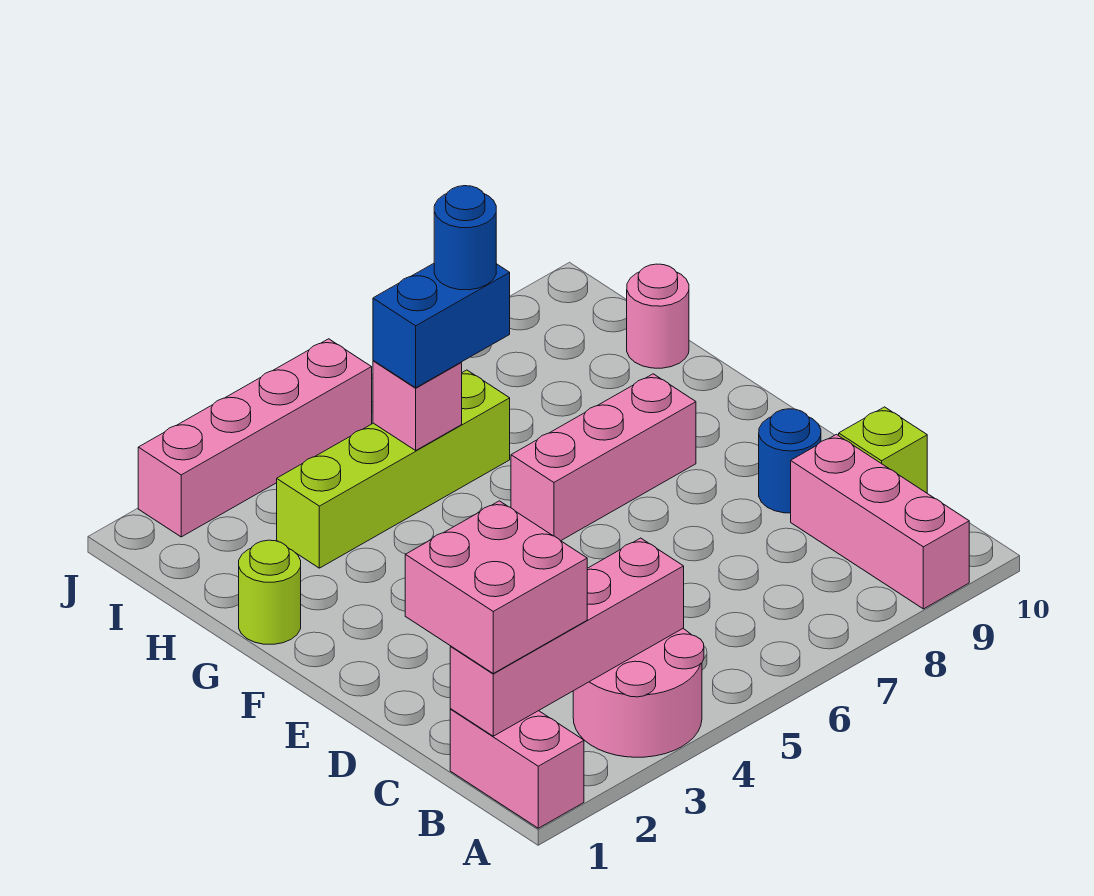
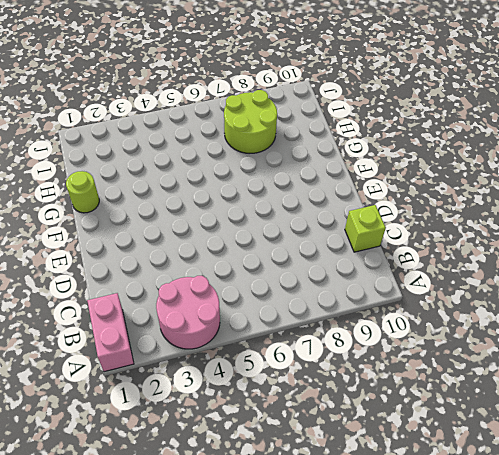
lime 2x2 round brick [224,90,277,154] -> none
none -> pink 1x3 brick [791,434,969,609]
none -> blue 1x1 round brick [759,409,821,513]
none -> pink 1x3 brick [511,374,696,541]

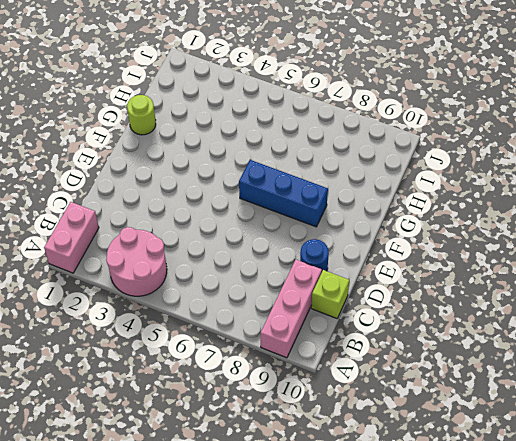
blue 1x3 brick [239,160,328,227] -> pink 1x3 brick [511,374,696,541]
none -> lime 1x4 brick [277,370,510,568]
none -> pink 1x1 round brick [627,264,689,368]
none -> pink 1x4 brick [138,339,372,537]

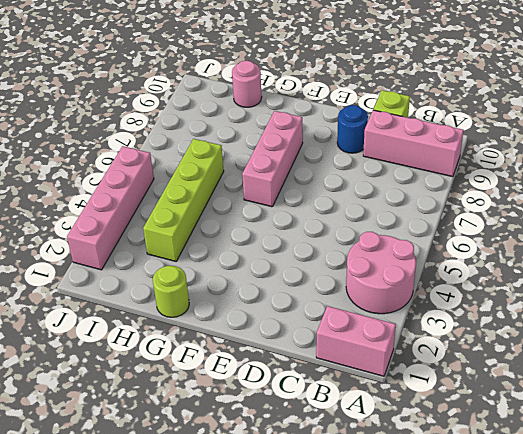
none -> pink 1x4 brick [450,538,684,736]
none -> pink 1x1 brick [373,361,462,450]
none -> pink 2x2 brick [405,501,587,673]

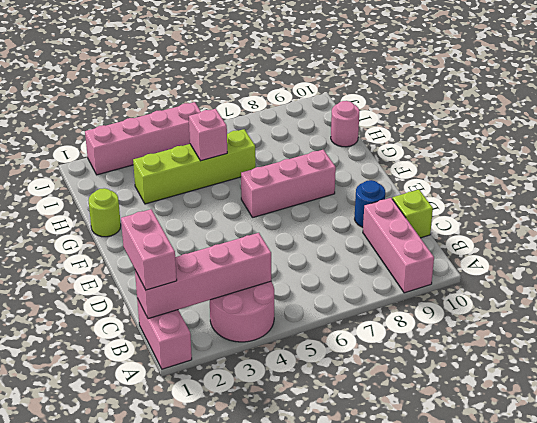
pink 1x2 brick [121,209,177,290] -> pink 2x2 brick [405,501,587,673]
none -> blue 1x2 brick [373,263,510,388]
none -> blue 1x1 round brick [434,186,496,290]

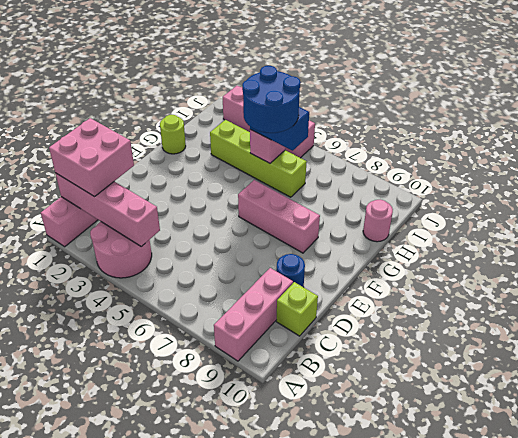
blue 2x2 round brick [242,66,301,133] -> blue 1x1 round brick [434,186,496,290]

